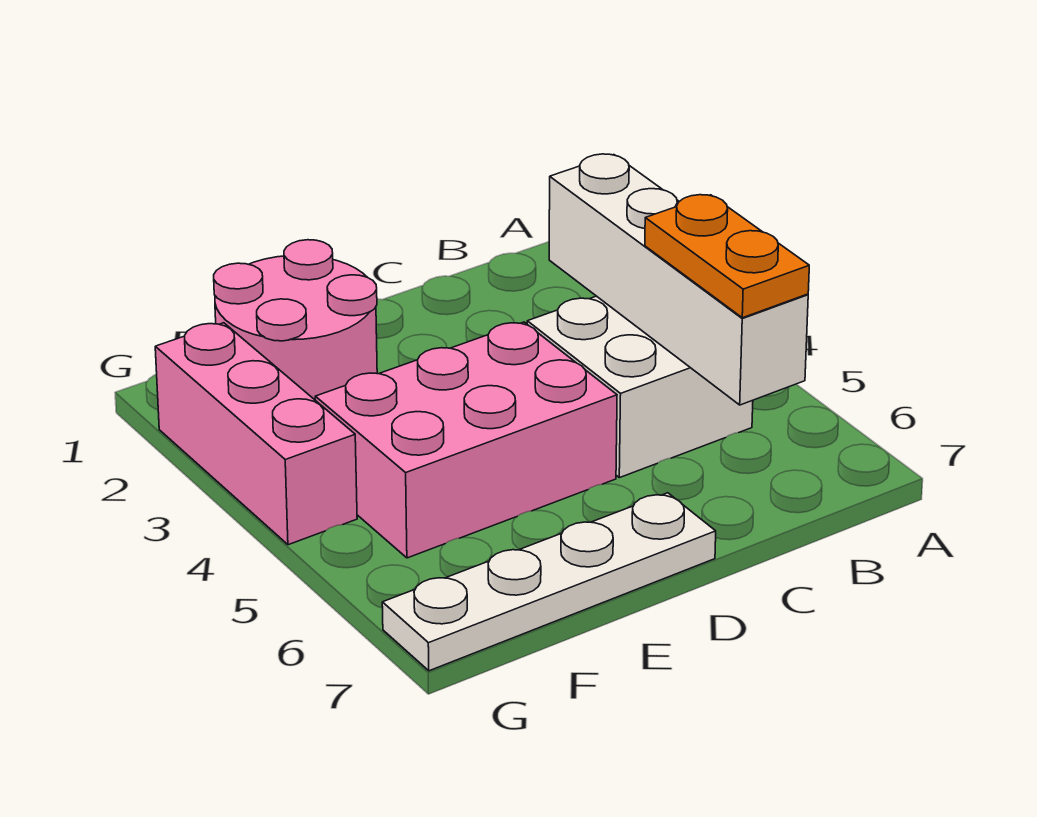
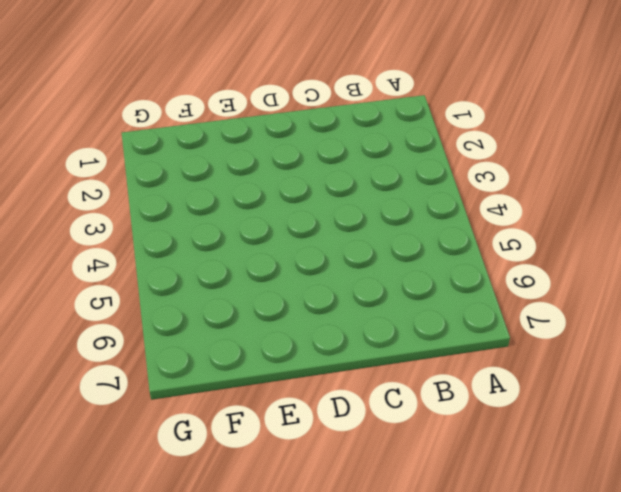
none -> white 2x2 brick [527,296,753,478]
none -> pink 2x3 brick [315,322,617,558]

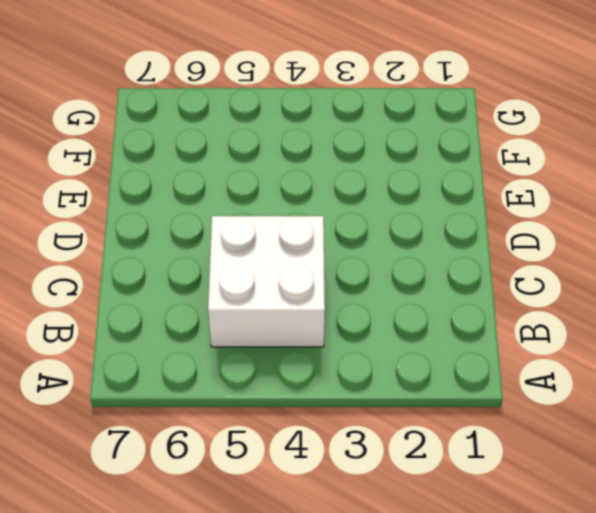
none -> pink 2x3 brick [315,322,617,558]
none -> white 1x4 plate [382,493,716,671]

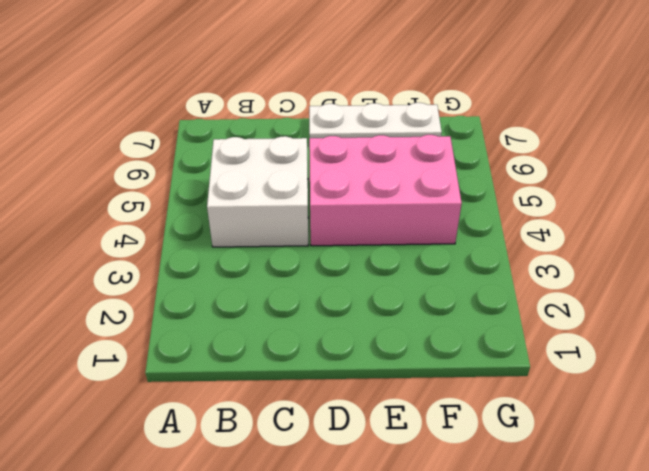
white 1x3 plate [309,103,442,138] -> white 1x4 plate [382,493,716,671]
none -> pink 2x2 round brick [214,240,377,400]
none -> pink 1x3 brick [155,323,357,545]

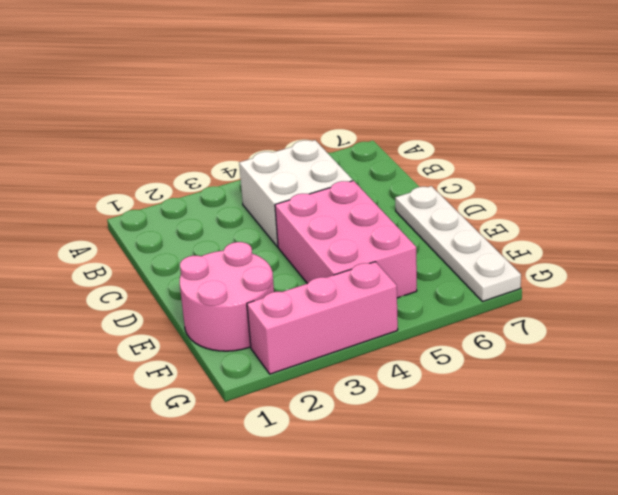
none -> white 1x4 brick [549,154,808,405]
none -> orange 1x2 plate [645,195,809,318]

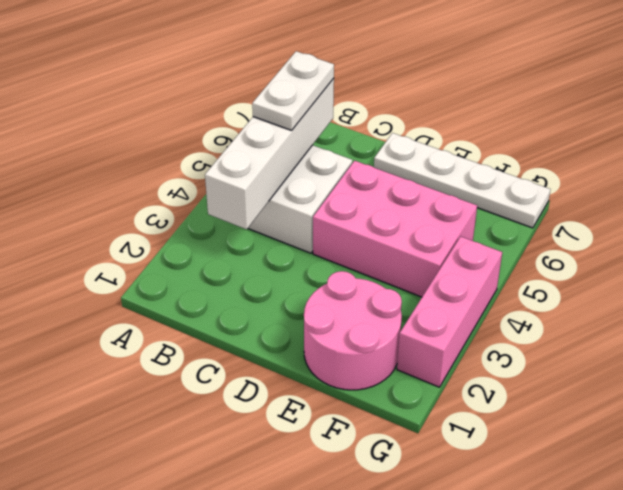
white 1x2 plate [252,51,334,130] -> orange 1x2 plate [645,195,809,318]

